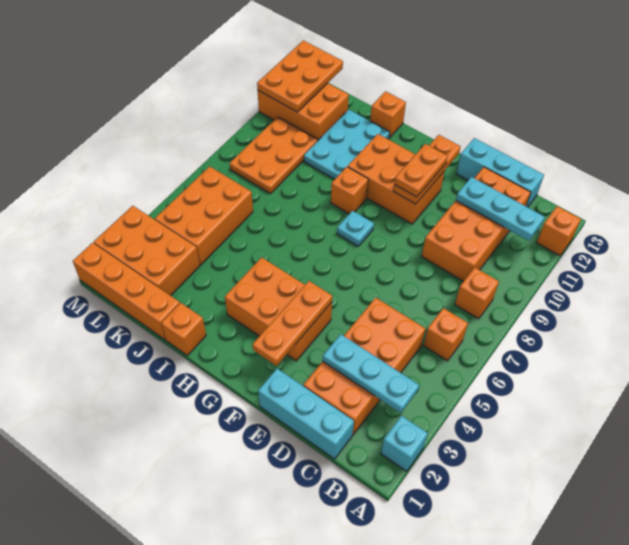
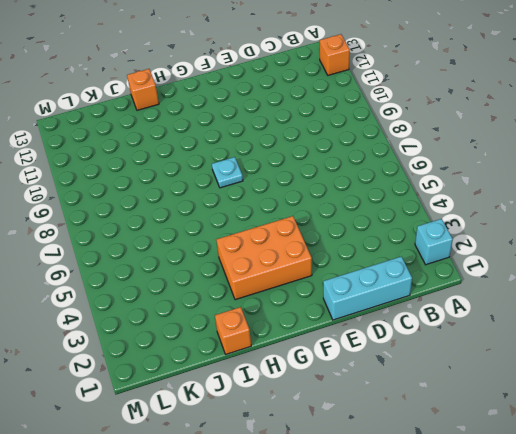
none -> orange 1x1 brick [424,308,468,361]
none -> orange 1x1 brick [455,267,499,319]
none -> orange 2x4 brick [304,298,425,435]

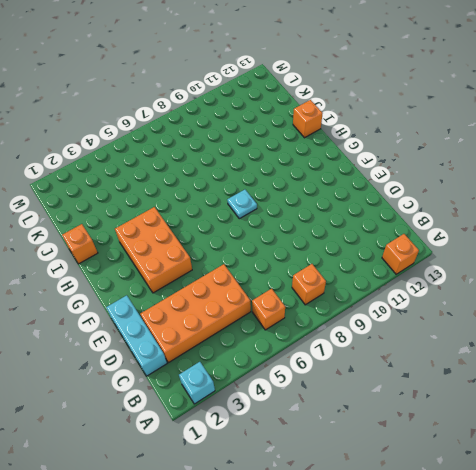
none -> orange 2x4 brick [422,167,531,281]
none -> cyan 1x3 brick [456,138,544,207]
none -> orange 2x3 brick [348,134,445,224]

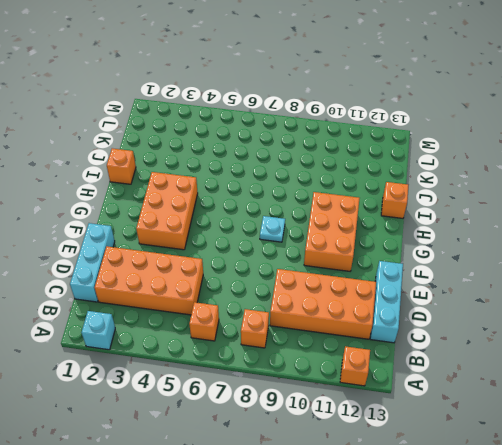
none -> orange 1x1 brick [331,167,368,214]
none -> cyan 2x3 plate [304,110,390,179]
none -> orange 1x4 brick [73,243,180,339]

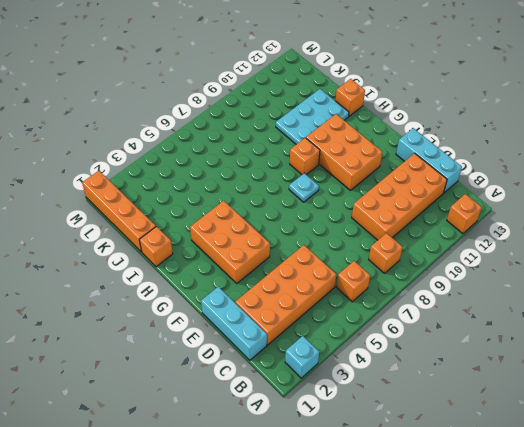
none -> orange 2x3 brick [94,206,200,296]
none -> orange 2x3 brick [155,166,253,265]
none -> orange 2x3 plate [230,117,318,194]

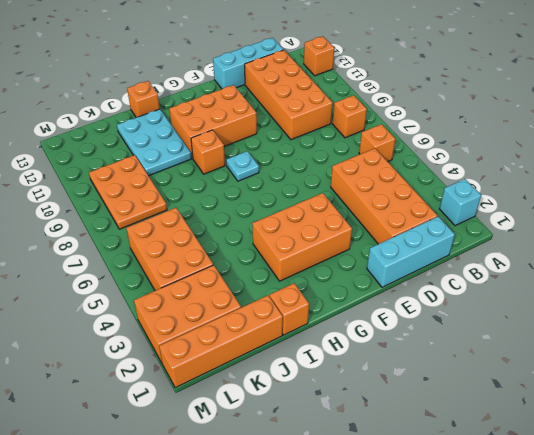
none -> orange 2x3 brick [258,83,349,140]
none -> cyan 1x3 plate [323,334,419,413]
none -> cyan 1x3 plate [456,177,545,241]

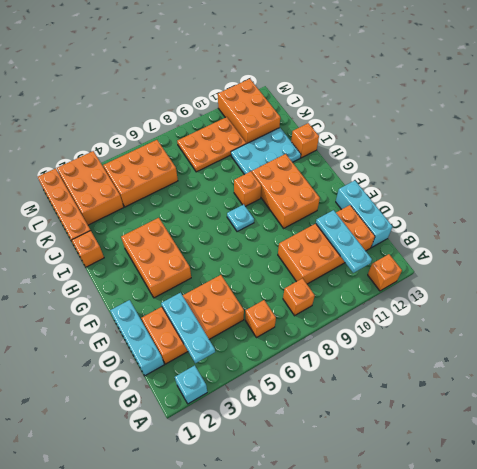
none -> orange 1x3 plate [253,281,332,366]
none -> orange 1x3 plate [393,135,461,204]
none -> orange 2x3 plate [257,40,343,112]

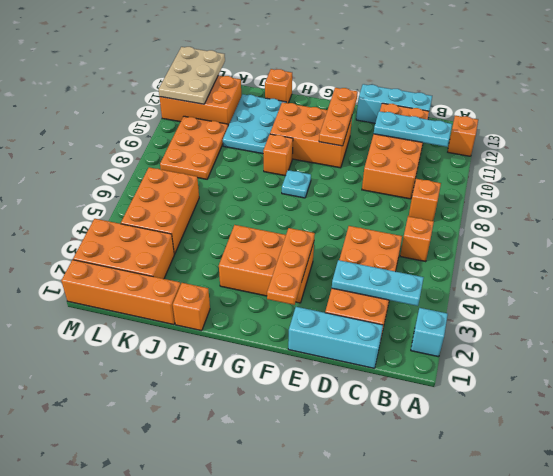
tan 2x3 plate [159,47,225,104] -> orange 2x3 plate [257,40,343,112]
none -> orange 1x2 plate [394,144,448,197]

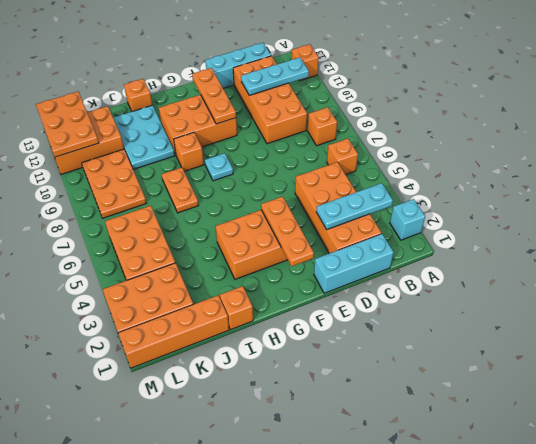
orange 1x2 plate [161,167,198,213] -> orange 1x2 plate moved to [394,144,448,197]

